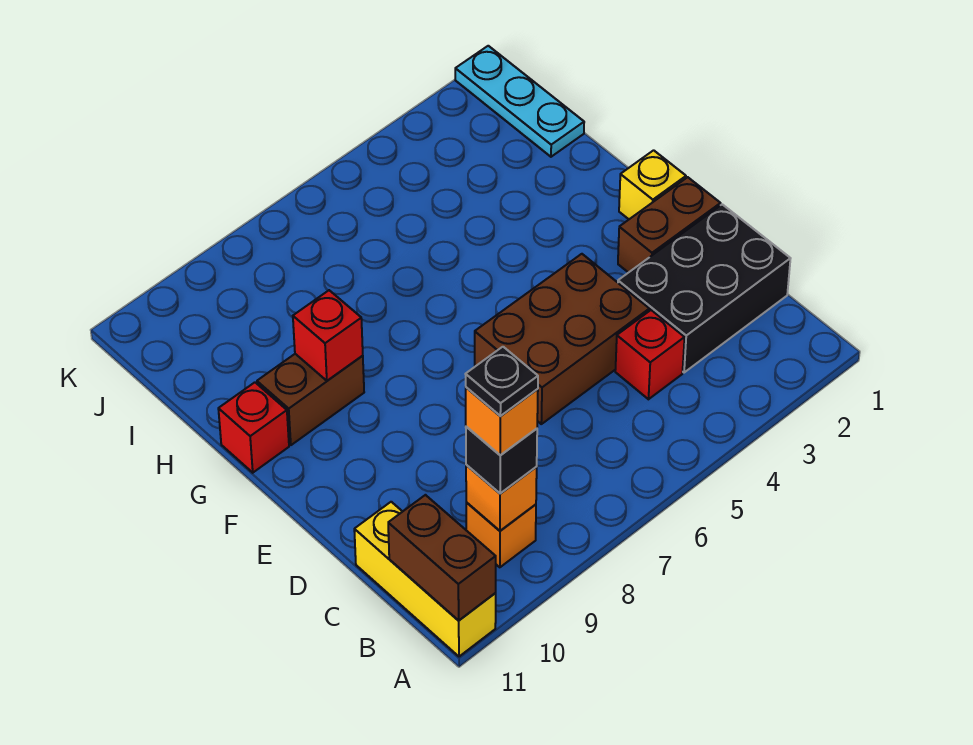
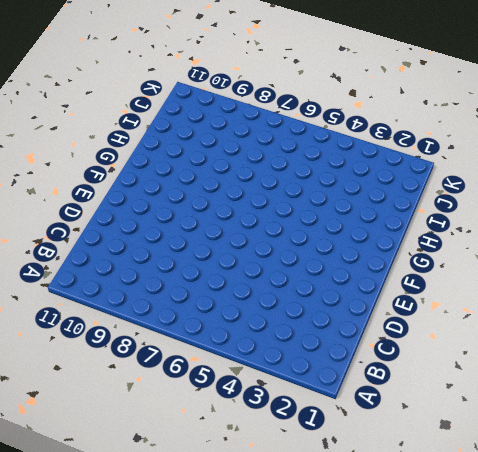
none -> yellow 1x3 brick [354,502,496,656]
none -> orange 1x1 brick [466,502,536,567]
none -> black 2x3 brick [618,204,791,373]

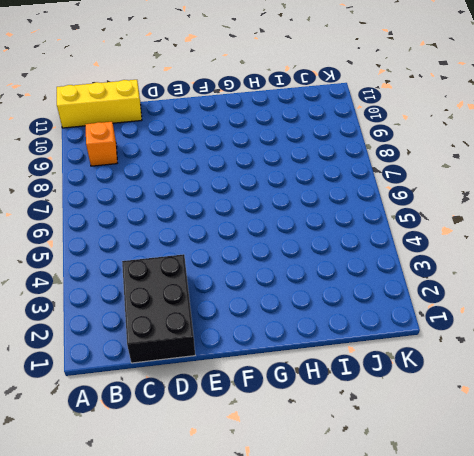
none -> red 1x1 brick [615,310,685,399]
none -> brown 2x3 brick [475,254,649,424]
none -> brown 1x2 brick [618,177,721,273]

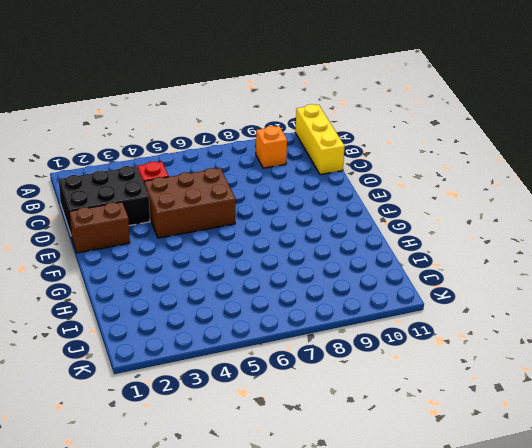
none -> yellow 1x1 brick [619,150,686,219]
none -> brown 1x2 brick [257,354,364,445]
none -> red 1x1 brick [218,382,289,473]

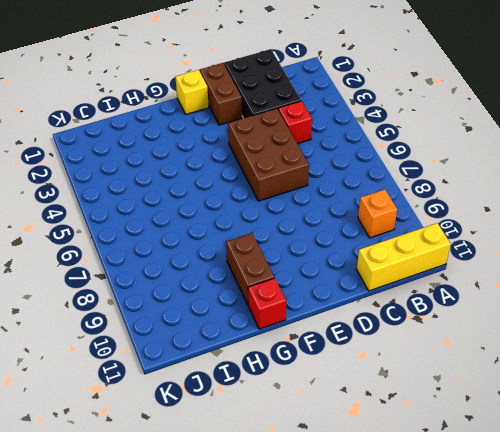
none -> cyan 1x3 plate [455,46,584,157]
none -> brown 1x2 brick [388,495,496,621]
none -> orange 1x1 brick [466,465,537,531]

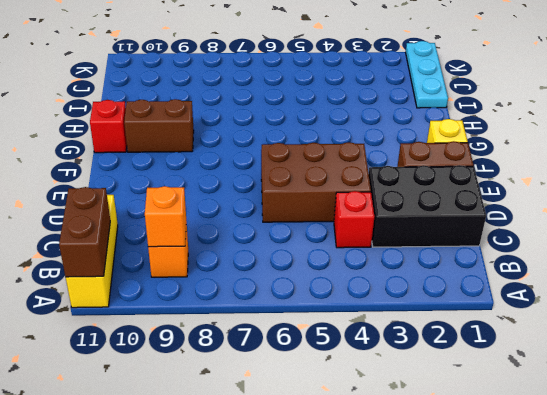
none -> red 1x1 brick [293,290,363,381]
none -> black 1x1 brick [466,427,537,493]
none -> orange 1x1 brick [466,387,538,455]

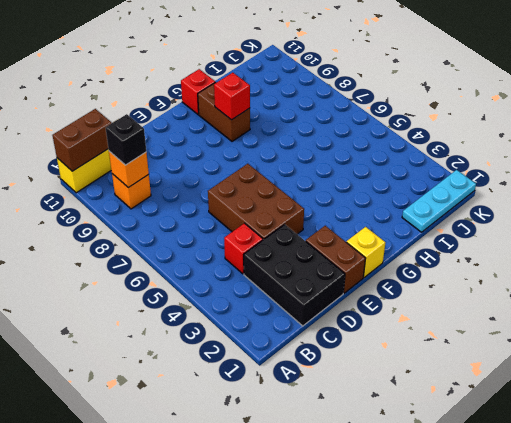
none -> orange 1x1 brick [466,387,538,455]
none -> black 1x1 plate [466,347,538,416]

